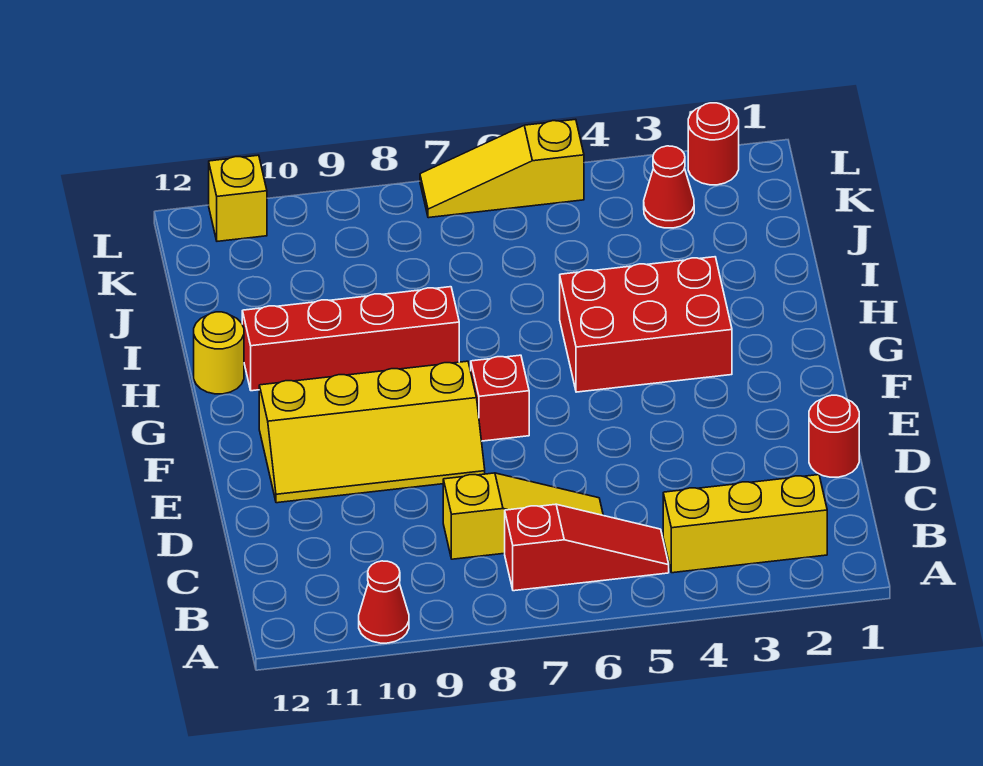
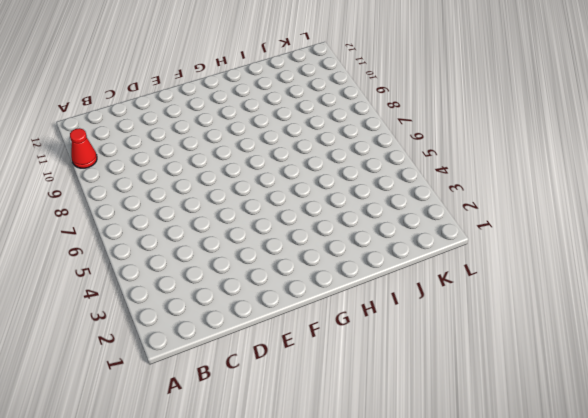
none -> yellow 1x3 brick [663,475,827,573]
none -> red 1x3 slope [505,504,669,591]
none -> yellow 1x3 slope [443,473,603,559]

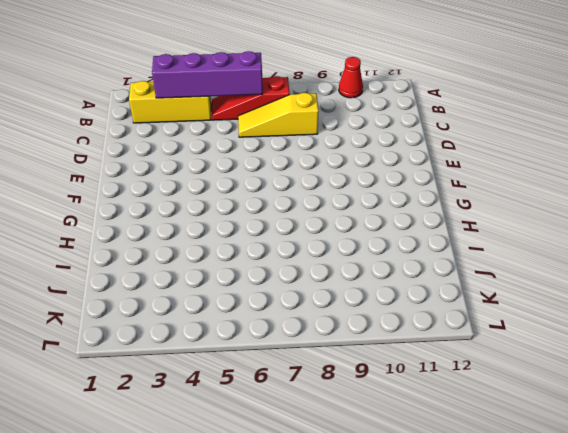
purple 1x4 brick [152,51,263,98] -> none
none -> red 1x1 round brick [809,395,859,477]
none -> yellow 2x4 slope [259,361,485,503]
none -> red 1x1 brick [471,355,529,441]

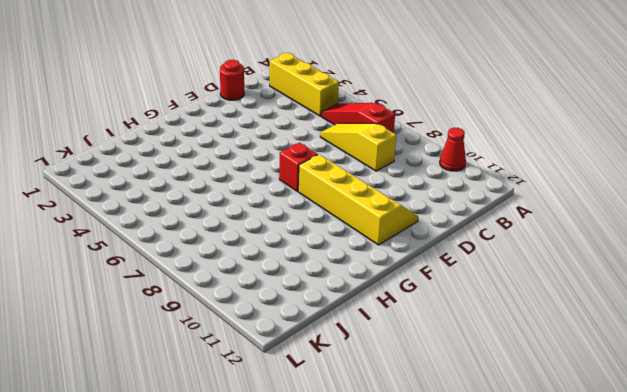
none -> red 2x3 brick [560,257,732,392]
none -> red 1x4 brick [242,287,459,391]
none -> yellow 1x1 round brick [194,312,244,394]

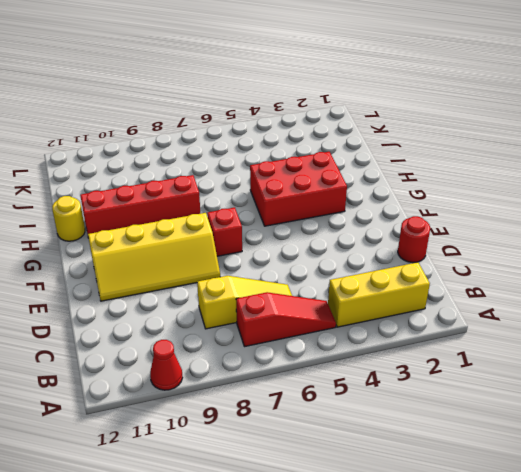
none -> red 1x1 cone [644,146,694,228]
none -> red 1x1 round brick [688,103,739,185]
none -> yellow 1x3 slope [420,119,584,218]

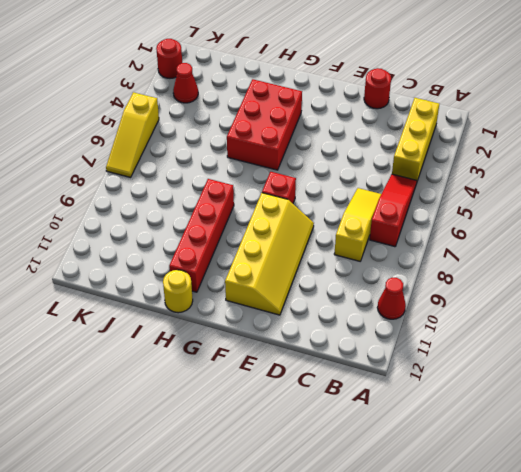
none -> yellow 1x1 brick [209,155,267,241]

